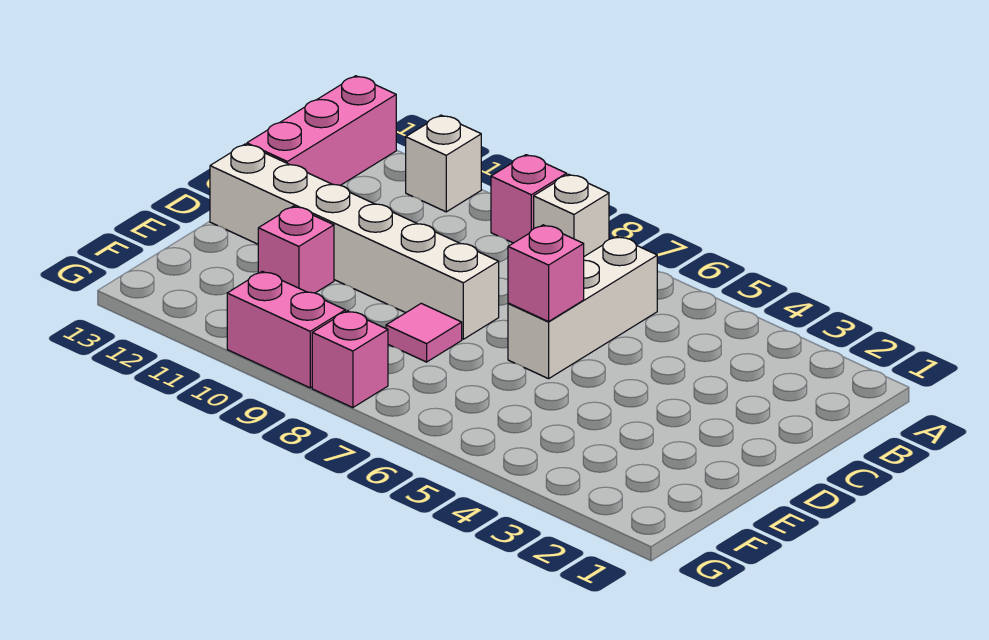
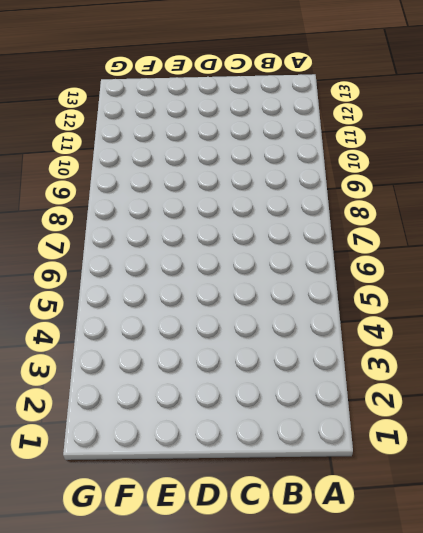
none -> white 1x1 brick [534,174,609,256]
none -> pink 1x1 brick [491,155,567,243]

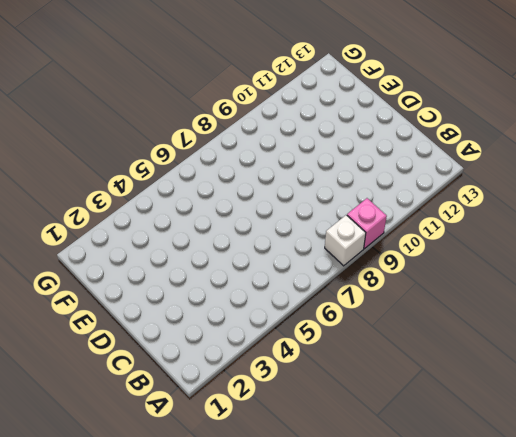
none -> white 1x1 brick [406,115,481,212]
none -> pink 1x3 brick [247,76,396,185]

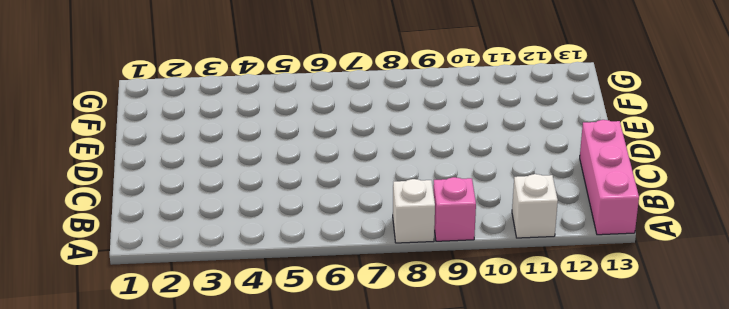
none -> white 1x3 brick [508,237,657,379]
none -> white 1x6 brick [210,144,499,339]

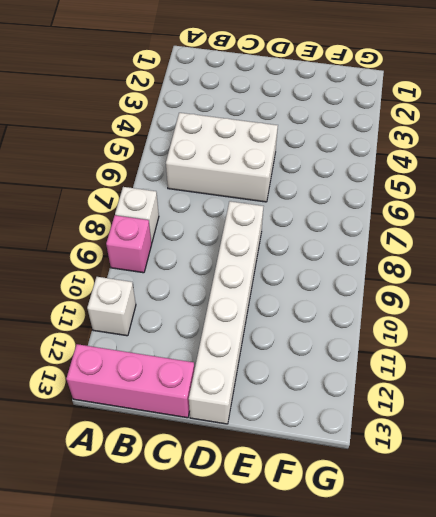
white 2x3 brick [166,113,278,202] -> white 1x3 brick [508,237,657,379]
none -> pink 1x1 tile [386,303,462,362]
none -> pink 1x1 brick [258,206,334,293]

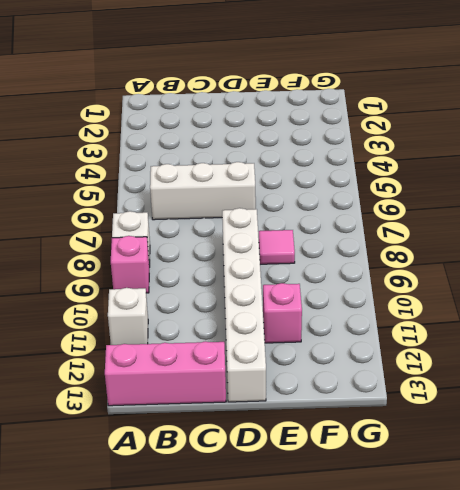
none -> pink 1x1 brick [312,311,388,408]
none -> pink 1x2 brick [227,271,345,388]

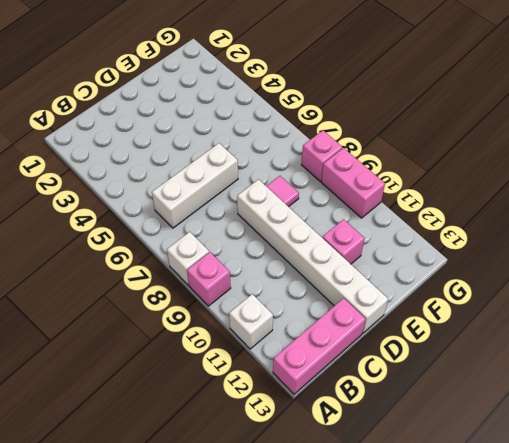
none -> pink 1x1 brick [508,225,584,322]

